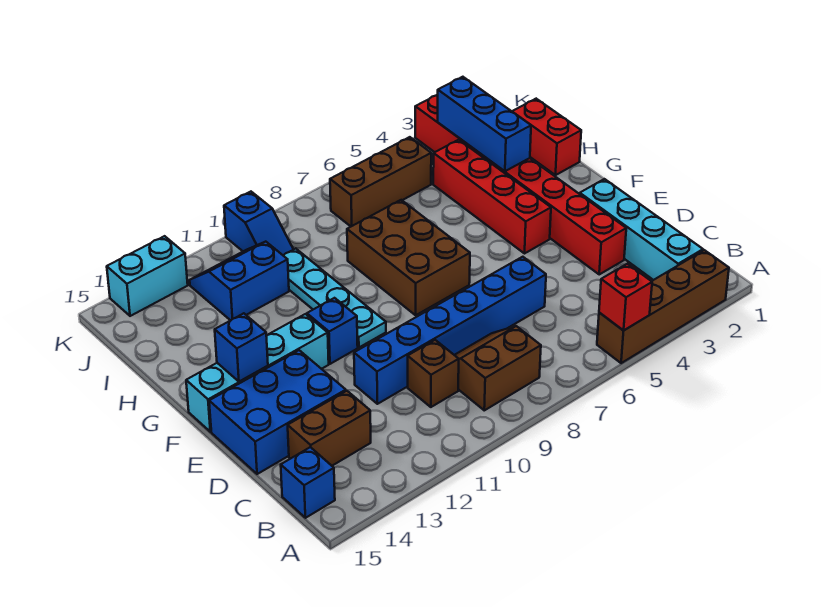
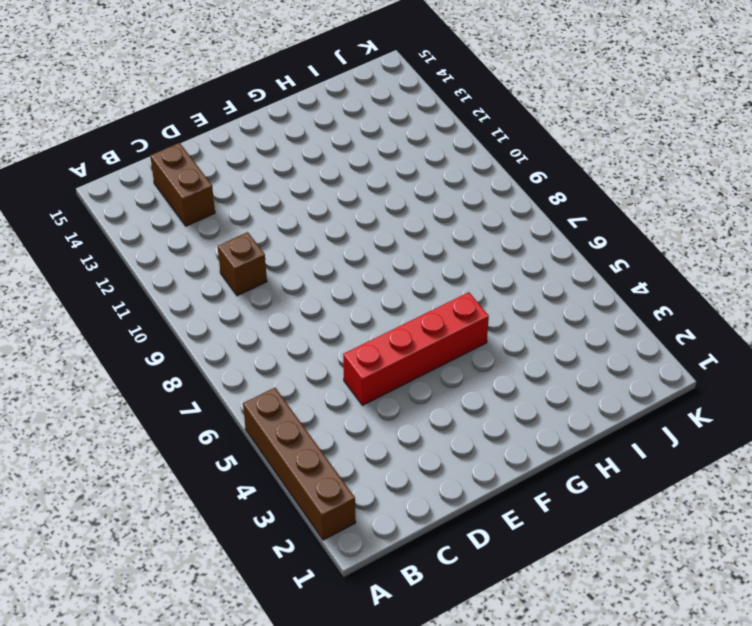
red 1x4 brick [343,292,489,405] -> red 1x4 brick moved to [433,140,551,253]
none -> cyan 1x4 brick [580,179,703,280]
none -> brown 2x2 slope [455,326,541,410]
none -> blue 1x1 brick [281,447,335,518]

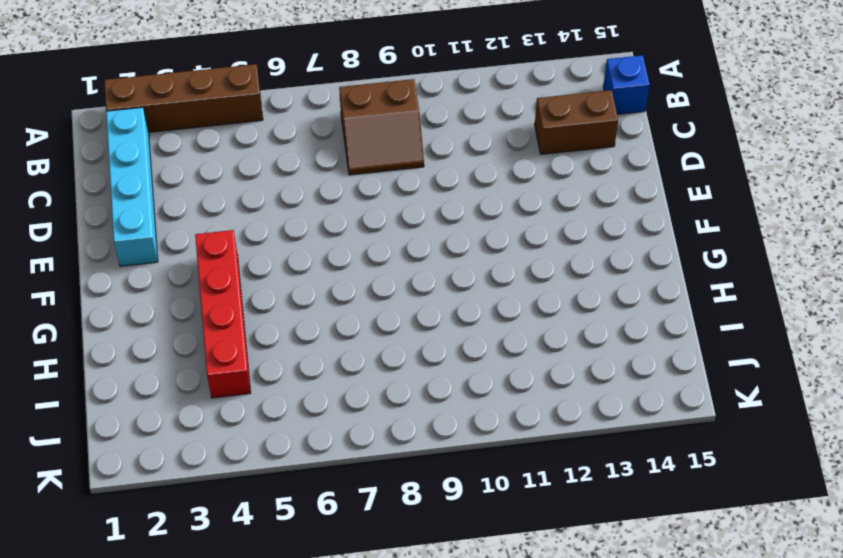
none -> brown 1x1 brick [408,340,459,407]
none -> red 1x8 brick [415,95,626,274]
none -> blue 1x6 brick [354,257,546,404]

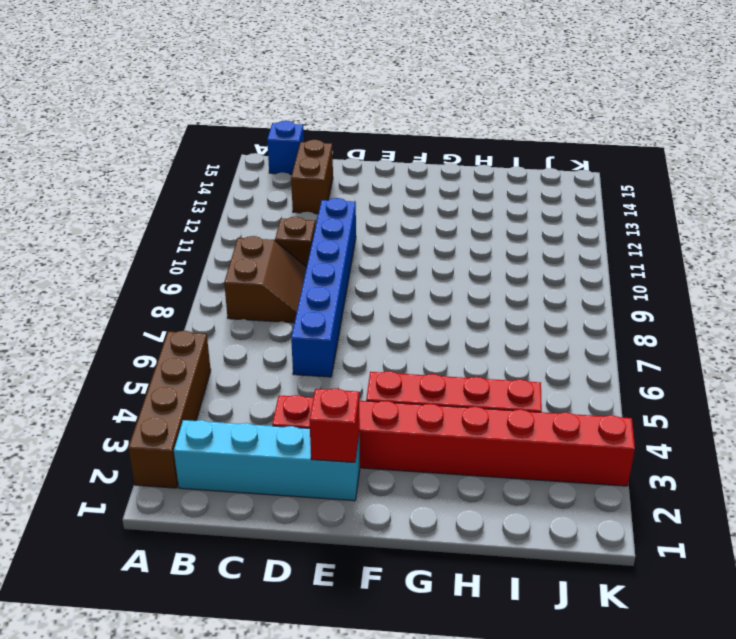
red 1x1 brick [309,388,360,462] -> red 1x1 brick moved to [599,264,652,331]
none -> blue 2x3 brick [209,350,346,474]
none -> brown 2x3 brick [347,200,470,315]
none -> cyan 1x4 plate [283,248,386,347]

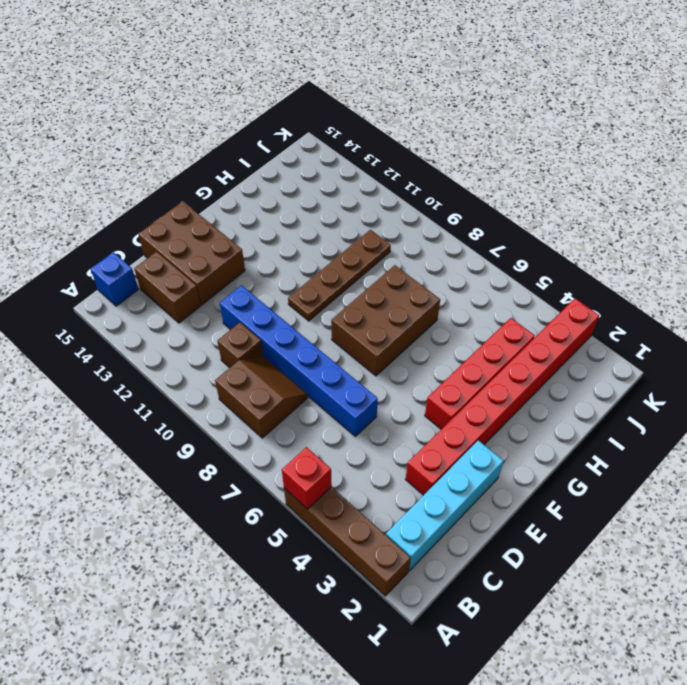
brown 2x3 brick [138,201,245,305] -> blue 2x3 brick [209,350,346,474]
brown 1x4 plate [288,230,391,321] -> cyan 1x4 plate [283,248,386,347]
none -> blue 1x1 brick [307,298,358,364]
none -> cyan 1x4 brick [186,314,329,432]
none -> red 1x2 brick [512,99,581,175]

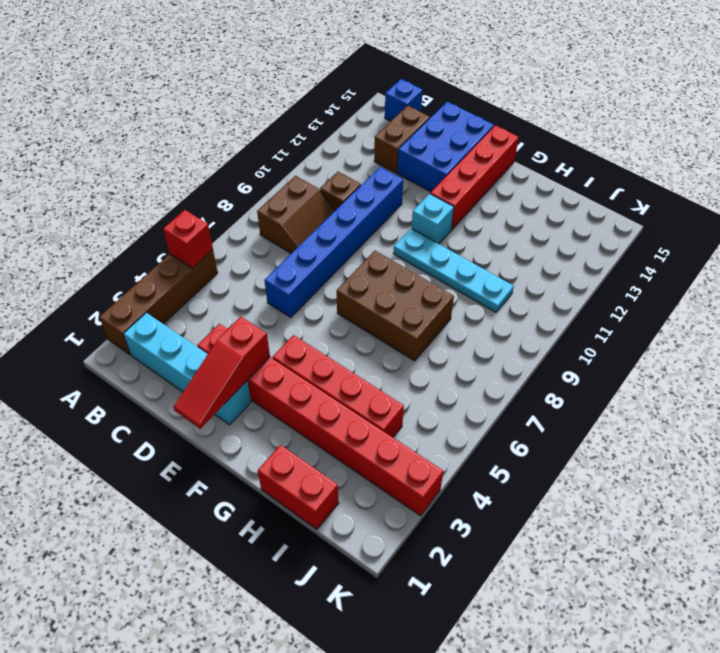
red 1x3 slope [174,317,270,429] -> none
cyan 1x1 brick [412,194,454,244] -> blue 1x1 brick [307,298,358,364]
red 1x4 brick [430,125,519,230] -> cyan 1x4 brick [186,314,329,432]
none -> blue 2x2 slope [190,242,289,320]
none -> brown 1x3 brick [330,137,431,226]
none -> blue 1x2 slope [224,192,293,255]

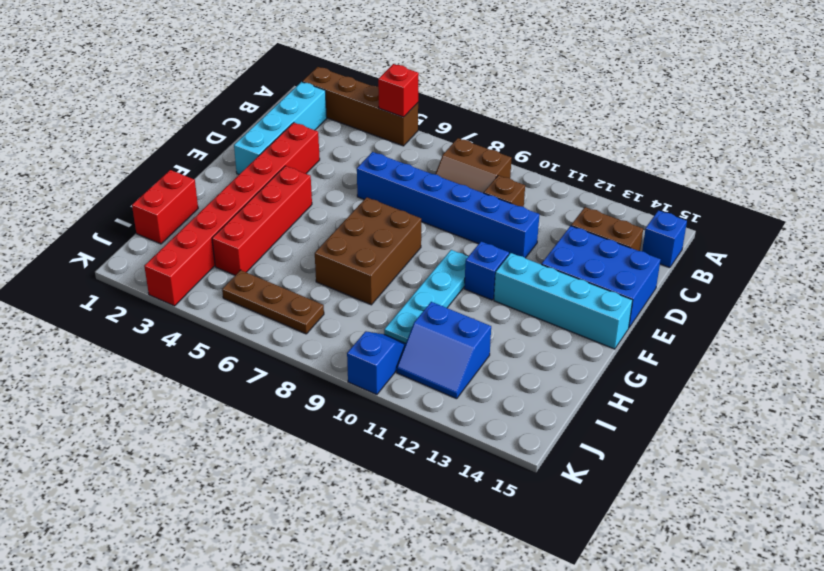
brown 1x3 plate [222,270,324,334] -> brown 1x3 brick [330,137,431,226]
none -> cyan 1x2 brick [107,236,188,316]
none -> blue 1x1 brick [215,313,268,382]
none -> blue 1x3 brick [438,77,531,171]

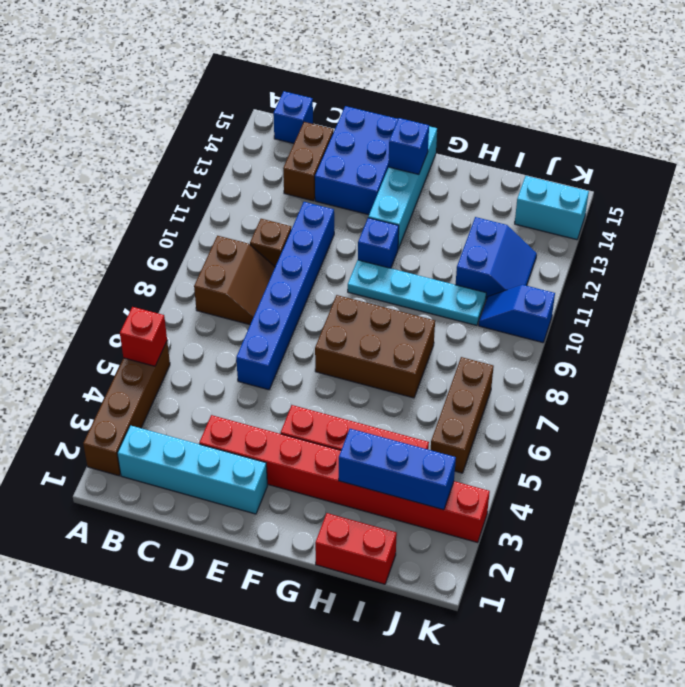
cyan 1x2 brick [515,176,589,240] -> cyan 1x2 brick turned to [107,236,188,316]

